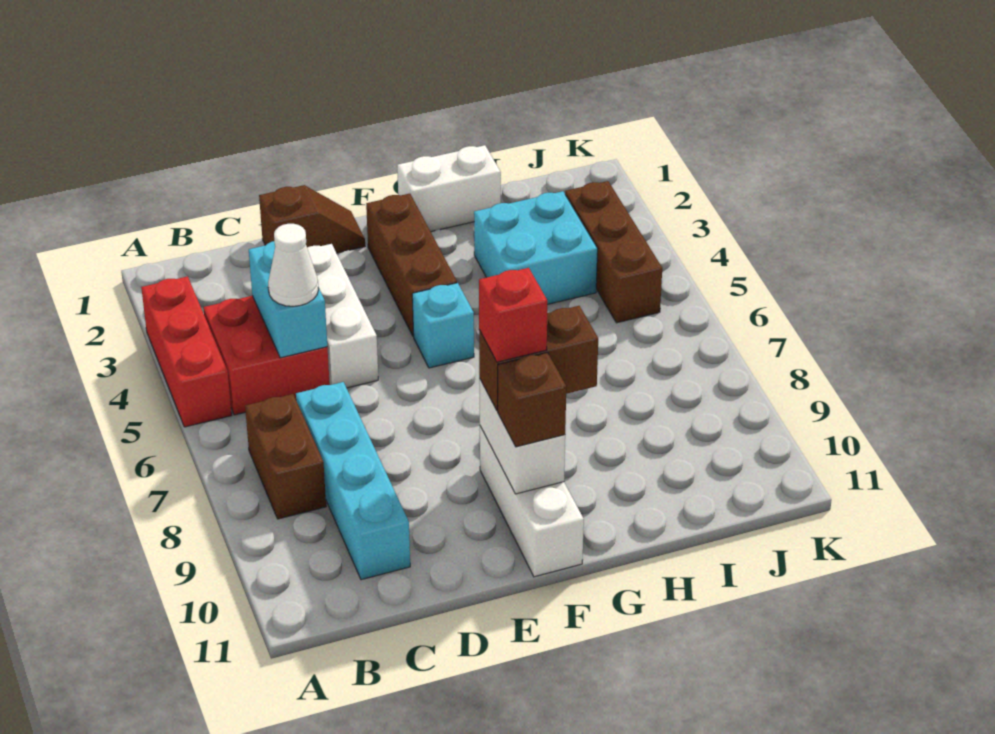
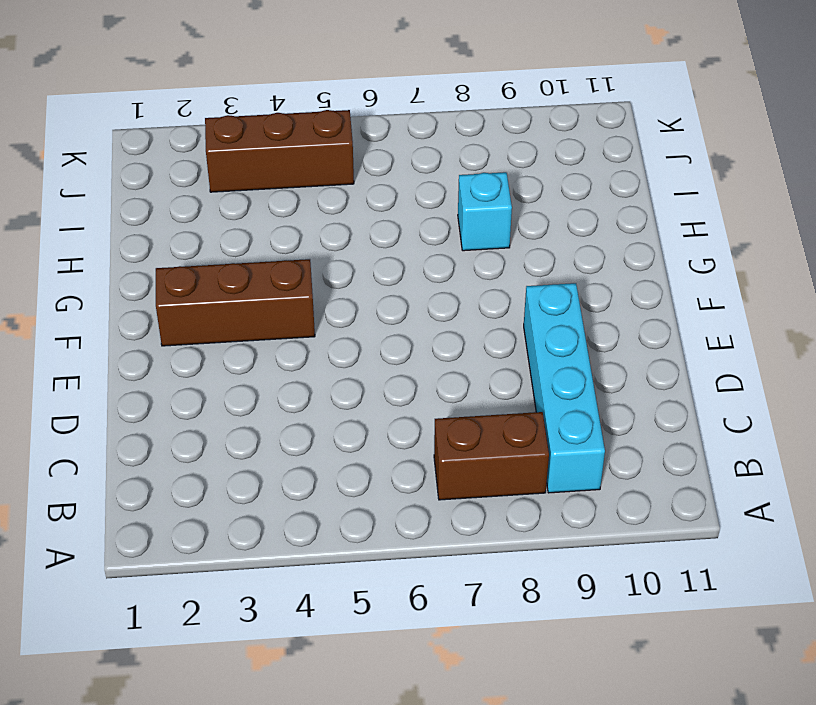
cyan 1x4 brick [524,283,605,493] -> cyan 1x4 brick turned to [296,382,410,580]
cyan 1x1 brick [458,172,512,251] -> cyan 1x1 brick moved to [412,283,474,368]
none -> red 1x3 brick [141,276,232,427]
none -> red 2x2 brick [203,296,330,415]
none -> brown 1x2 slope [259,185,365,253]

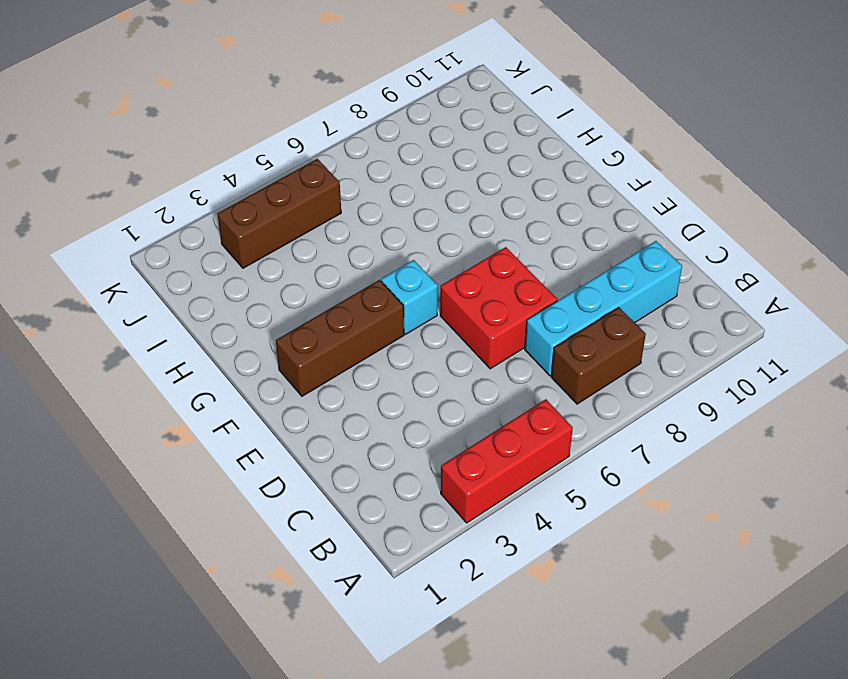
red 2x2 brick [440,247,557,369] -> red 2x2 brick moved to [203,296,330,415]
none -> brown 1x2 slope [259,185,365,253]
none -> white 1x3 brick [307,244,378,388]
none -> white 1x3 brick [480,426,584,577]

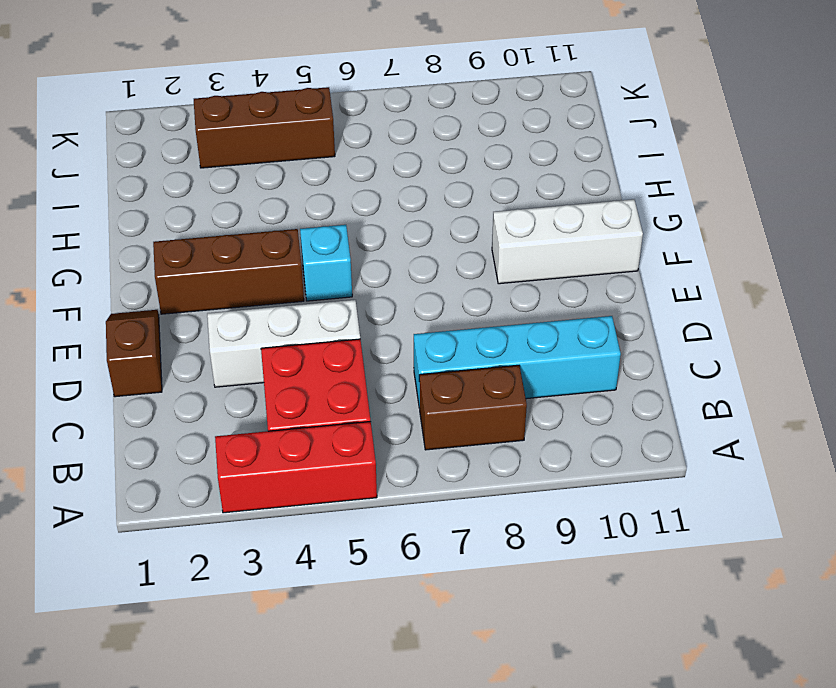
none -> white 1x2 brick [397,145,501,232]
none -> cyan 2x2 brick [474,191,598,304]
none -> cyan 1x2 brick [249,241,327,358]

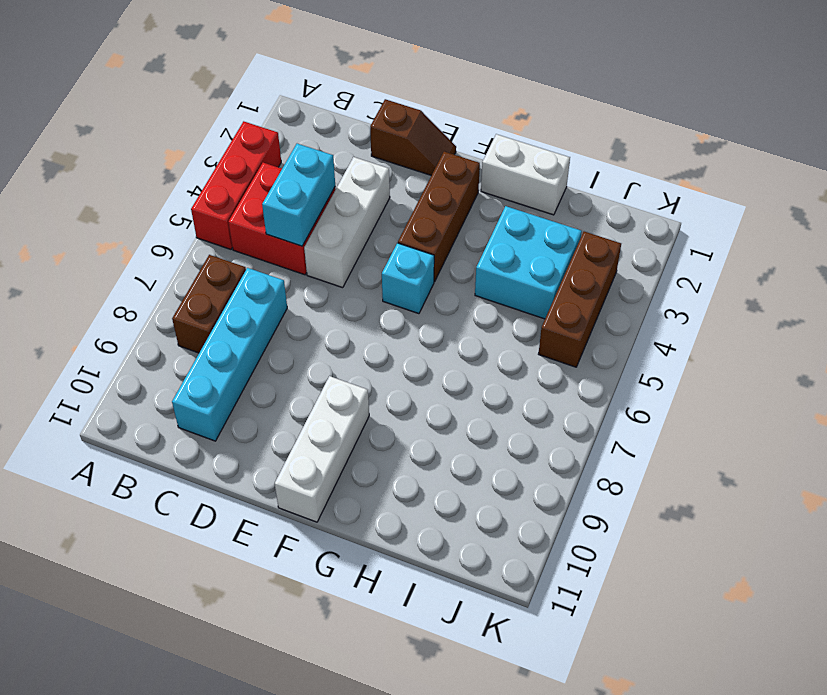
none -> white 1x2 brick [479,378,565,494]
none -> white 1x1 cone [268,224,319,306]
none -> brown 1x2 brick [479,306,598,411]

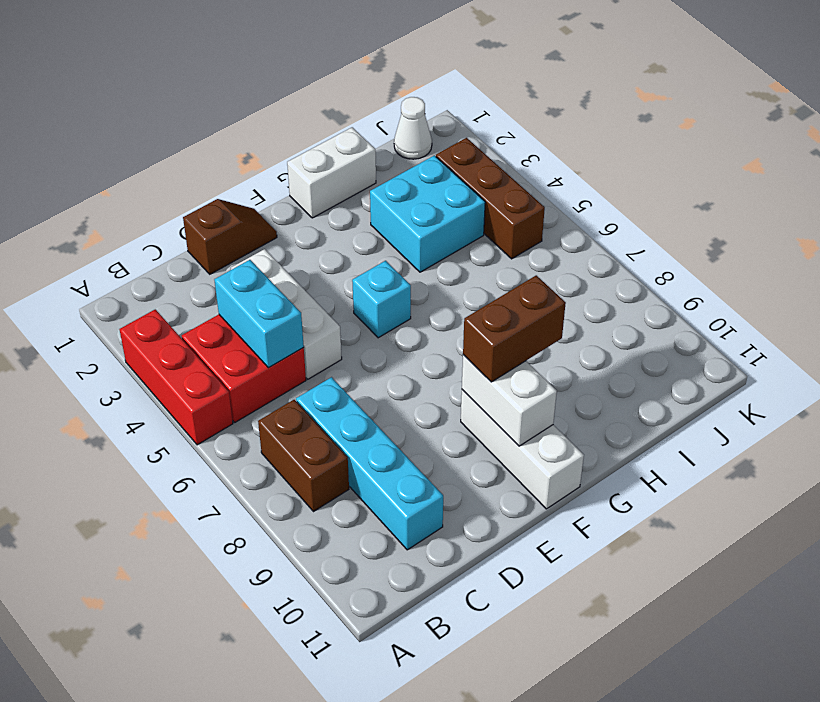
white 1x1 cone [394,97,432,159] -> white 1x1 cone moved to [268,224,319,306]
none -> brown 1x3 brick [366,194,457,336]
none -> brown 1x1 brick [498,353,566,447]
none -> red 1x1 brick [479,268,547,362]

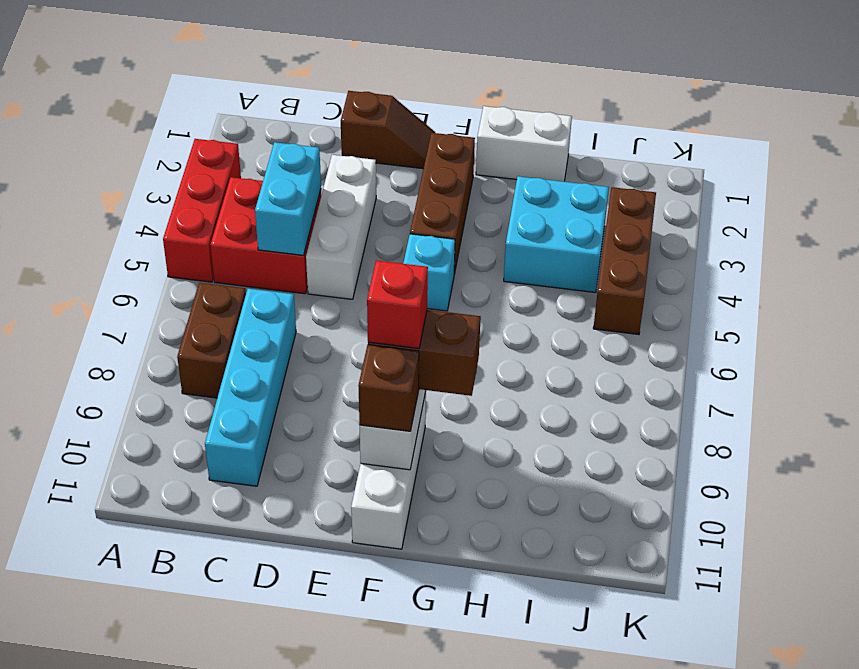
none -> white 1x1 cone [268,224,319,306]

